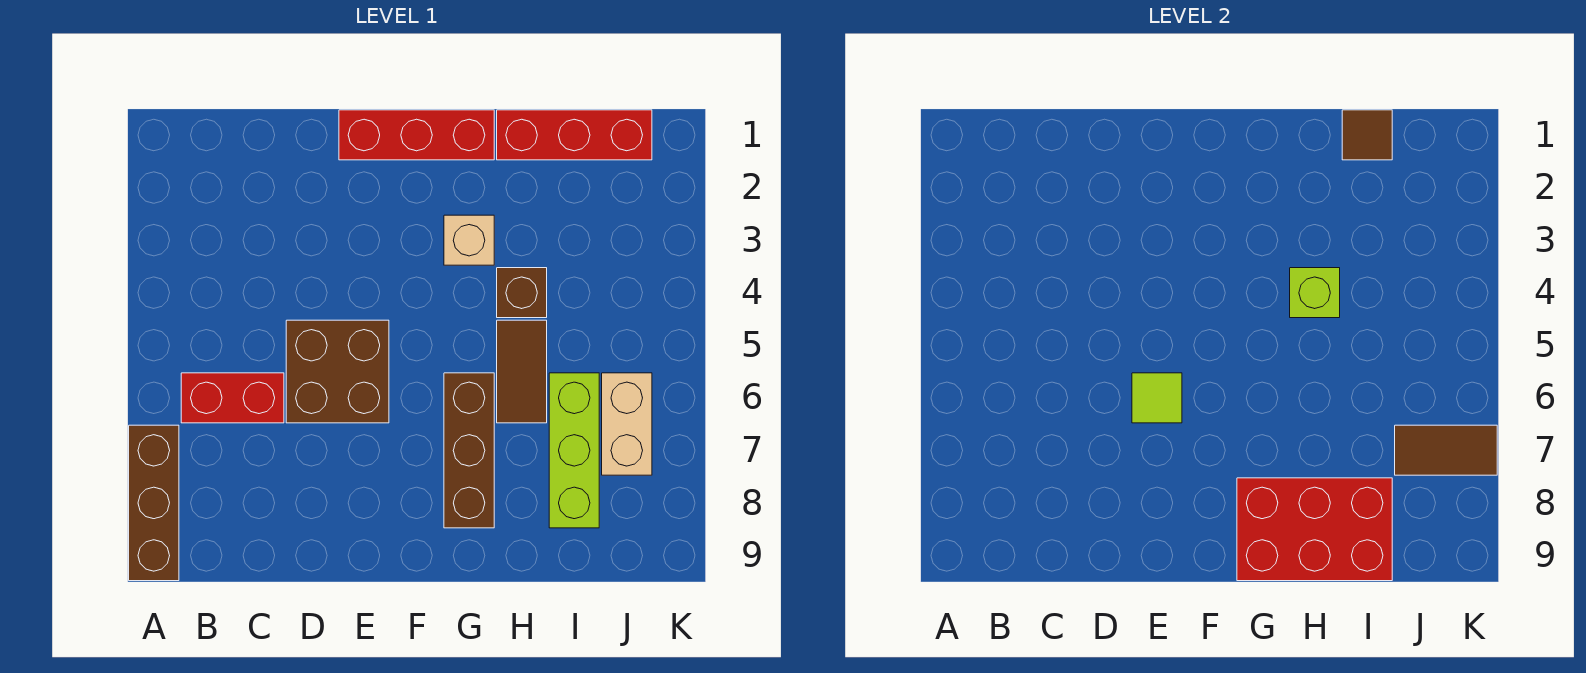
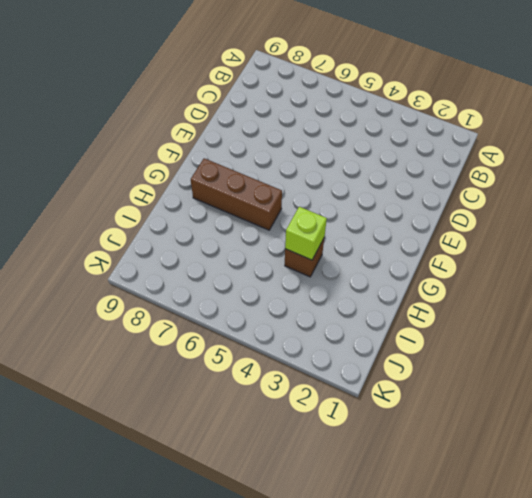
none -> brown 1x3 brick [129,425,179,581]
none -> red 1x2 brick [181,373,284,423]
none -> brown 2x2 brick [286,320,389,423]

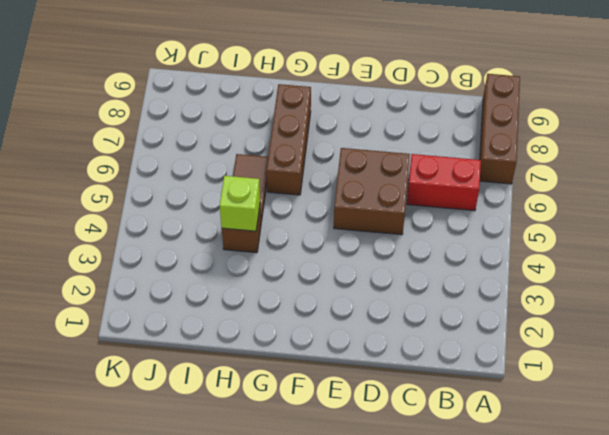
none -> red 1x3 brick [339,110,494,160]
none -> tan 1x1 brick [444,215,494,265]
none -> red 1x3 brick [497,110,652,160]

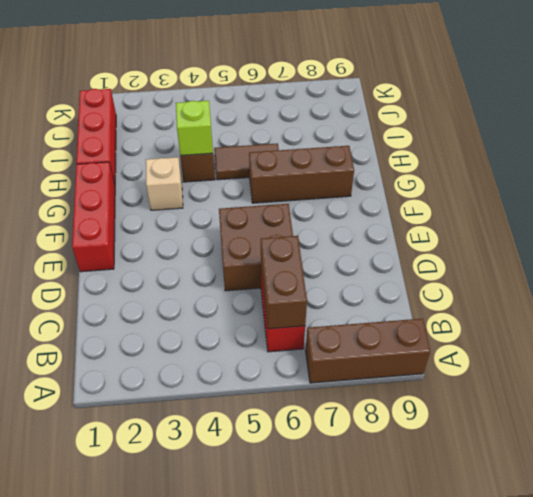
brown 1x2 brick [261,236,307,329] -> none
none -> lime 1x3 brick [549,373,599,528]
none -> tan 1x2 brick [602,373,652,475]
none -> lime 1x1 tile [1132,373,1182,423]

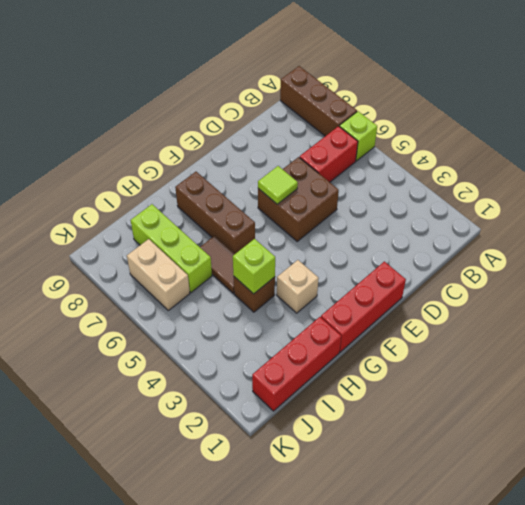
lime 1x1 brick [339,111,377,161] -> none
none -> red 2x3 brick [1237,478,1392,581]
none -> brown 1x1 tile [1342,110,1392,160]
none -> brown 1x2 tile [1395,425,1497,475]

